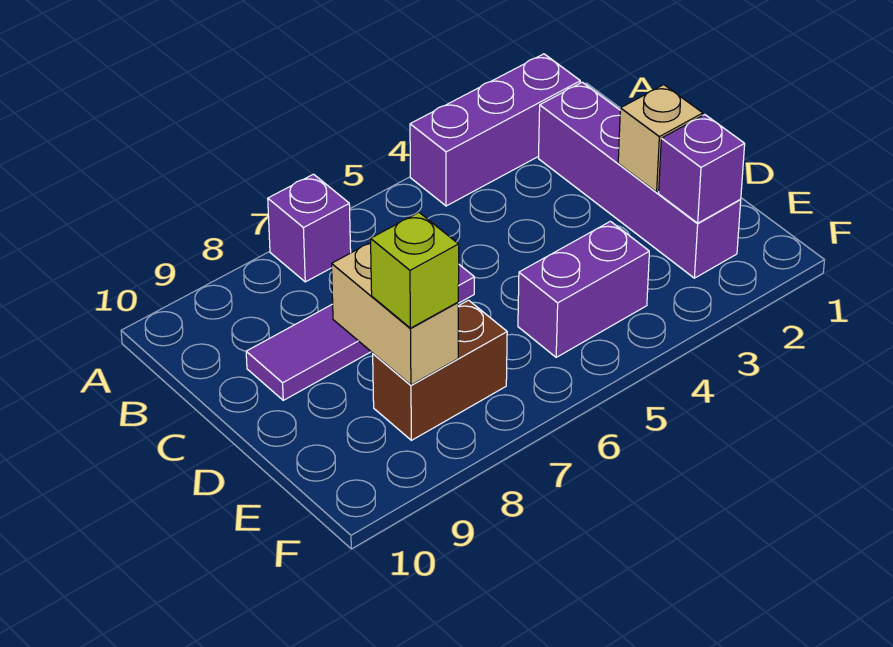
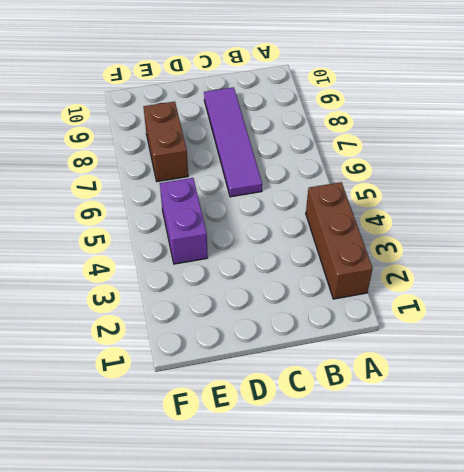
brown 1x3 brick [306,182,373,299] -> purple 1x3 brick [410,54,580,206]
none -> purple 1x1 brick [268,174,351,282]
none -> purple 1x4 brick [539,82,741,278]

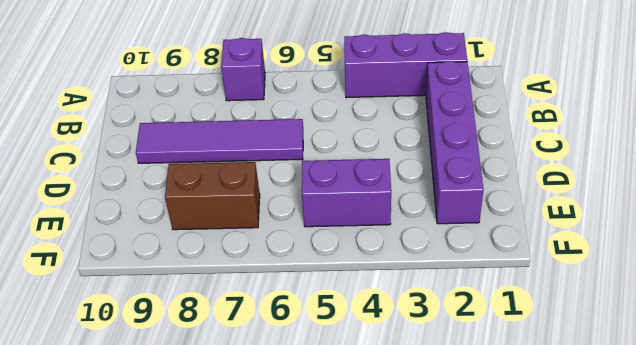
none -> tan 1x1 brick [618,85,703,192]
none -> tan 1x2 brick [332,242,458,385]

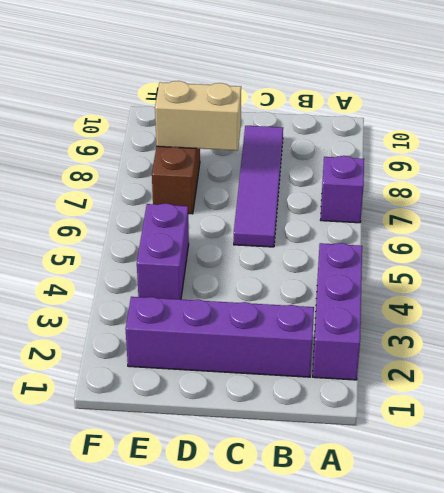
none -> tan 1x1 brick [618,85,703,192]
none -> purple 1x1 brick [659,115,745,223]

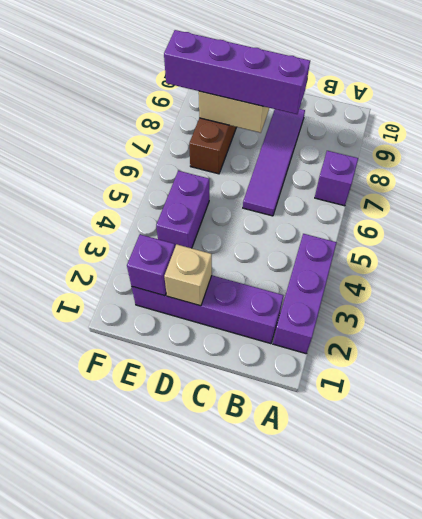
purple 1x4 brick [164,30,310,114] -> lime 1x1 brick [371,213,459,328]

